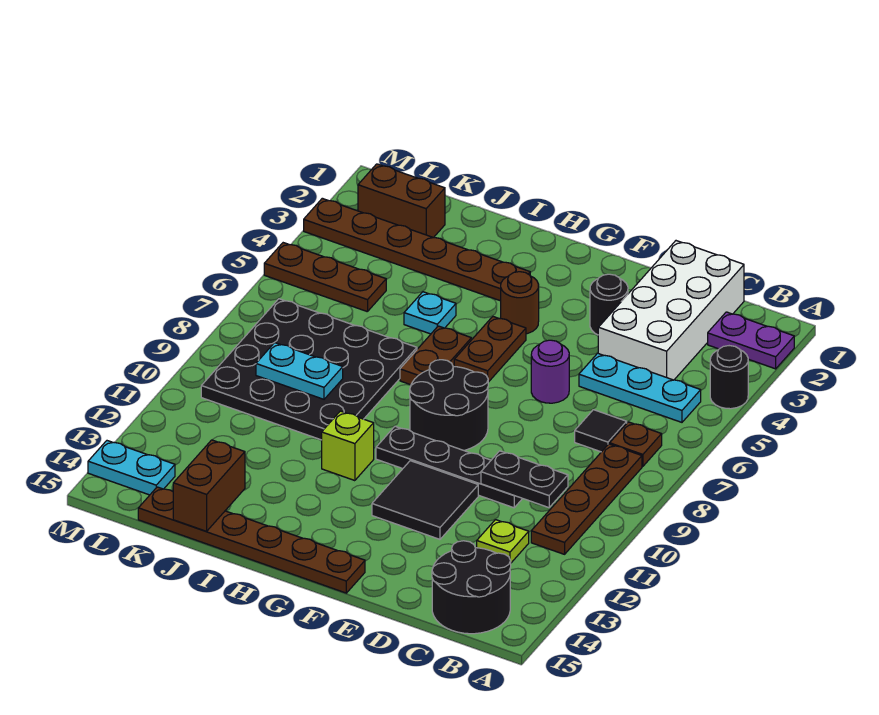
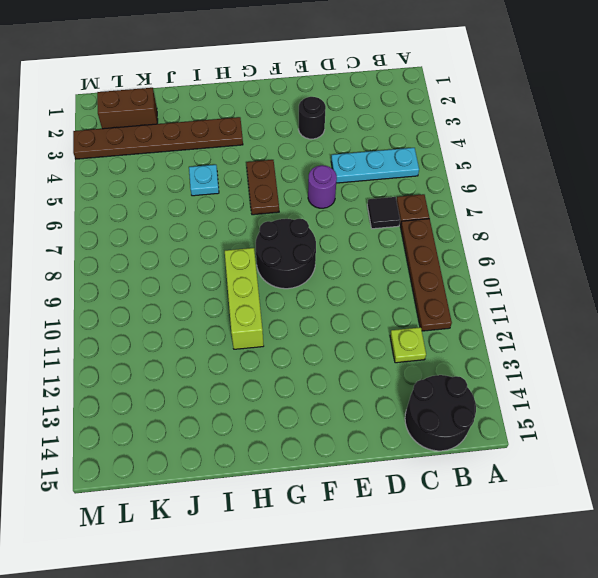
lime 1x3 brick [225,248,264,349] -> lime 1x1 brick [322,411,374,481]
none -> purple 1x2 plate [708,312,794,369]
none -> black 1x1 round brick [710,346,748,409]
none -> white 2x4 brick [598,241,744,380]

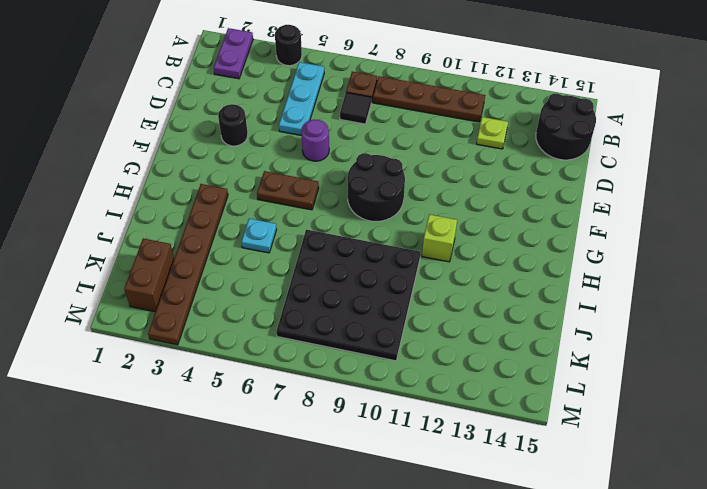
none -> white 2x4 brick [598,241,744,380]
none -> black 1x4 plate [376,426,522,508]
none -> black 2x2 tile [372,461,478,539]

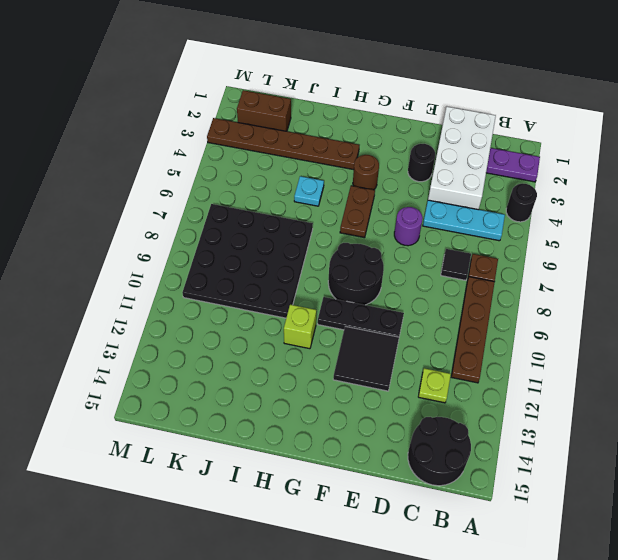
black 1x3 plate [318,297,404,337] -> black 1x4 plate [376,426,522,508]
none -> brown 1x6 plate [138,487,365,593]
none -> brown 1x2 plate [400,326,471,385]
none -> brown 1x3 plate [264,243,386,312]

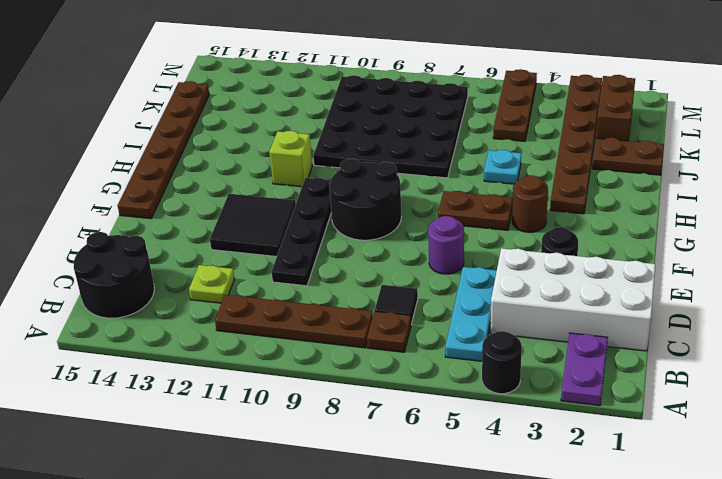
brown 1x2 plate [592,138,664,175] -> brown 1x2 plate moved to [400,326,471,385]
none -> cyan 1x2 plate [88,441,175,495]
none -> black 1x2 plate [481,451,568,508]
none -> cyan 1x2 plate [256,343,343,399]

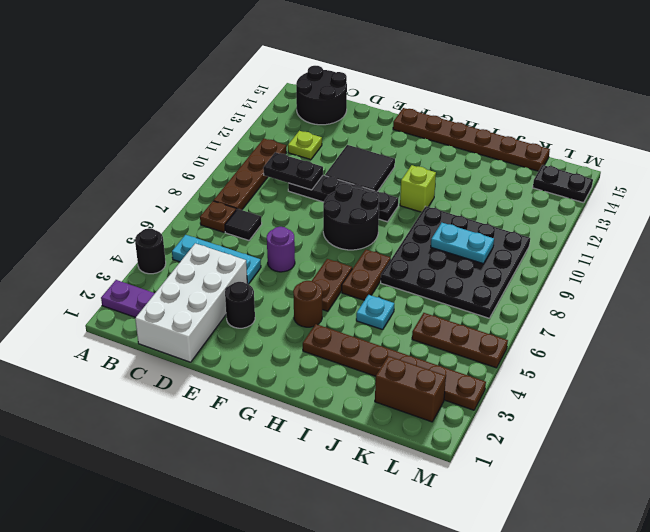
black 1x2 plate [533,165,593,203] -> cyan 1x2 plate [88,441,175,495]
none -> brown 1x2 brick [173,440,245,531]

